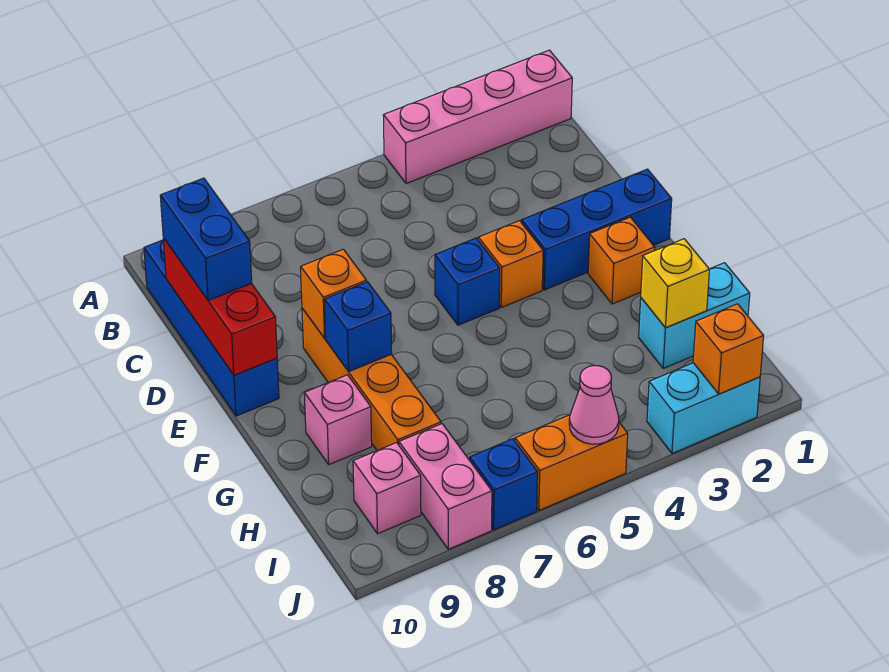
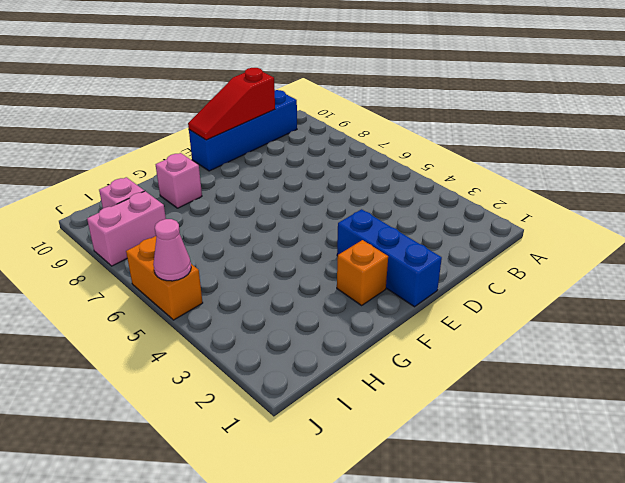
red 1x3 slope [188,68,275,140] -> red 1x3 brick [163,238,277,375]
none -> pink 1x4 brick [383,50,572,184]
none -> orange 1x1 brick [478,221,543,307]
none -> blue 1x1 brick [435,238,500,325]

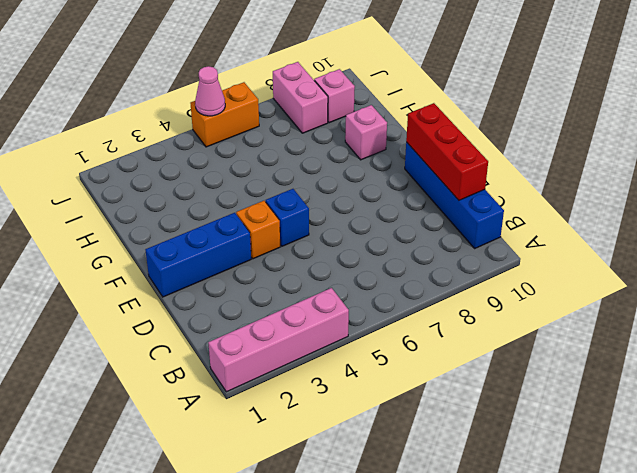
none -> orange 1x4 brick [302,308,441,450]
none -> orange 1x1 brick [588,217,655,304]
none -> cyan 1x2 brick [639,263,750,369]

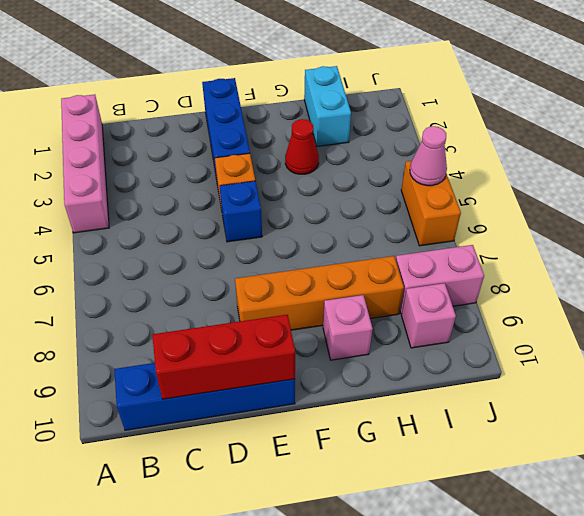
red 1x1 cone [285,119,319,174] -> none
none -> orange 1x1 brick [588,217,655,304]
none -> cyan 1x2 brick [647,363,760,453]
none -> blue 1x1 brick [470,439,538,530]

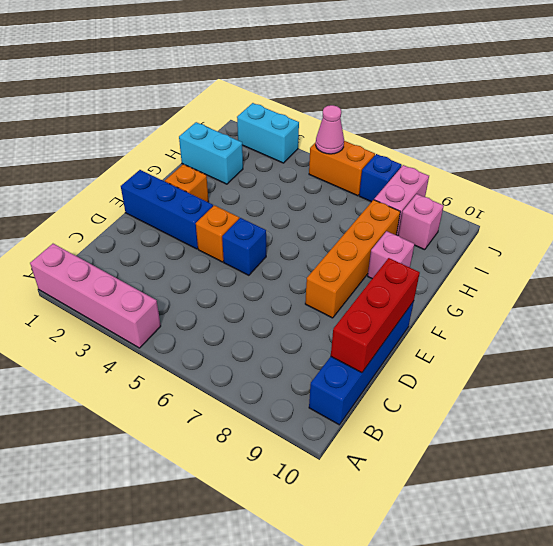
none -> orange 1x1 brick [301,249,367,338]
none -> blue 1x1 brick [325,282,392,371]
none -> yellow 1x1 brick [641,239,709,328]

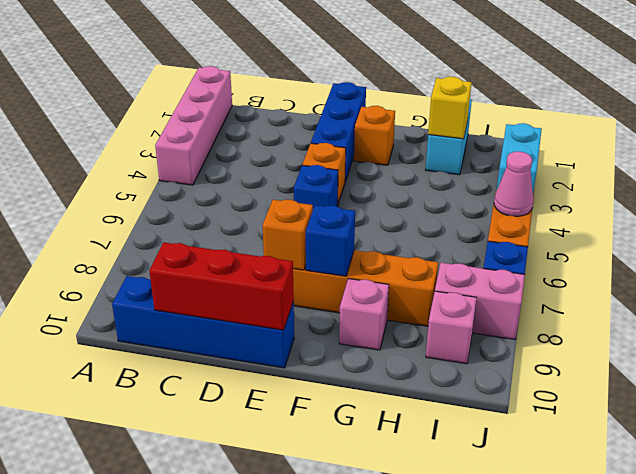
none -> orange 1x1 brick [693,304,764,394]
none -> blue 1x2 brick [160,178,252,301]

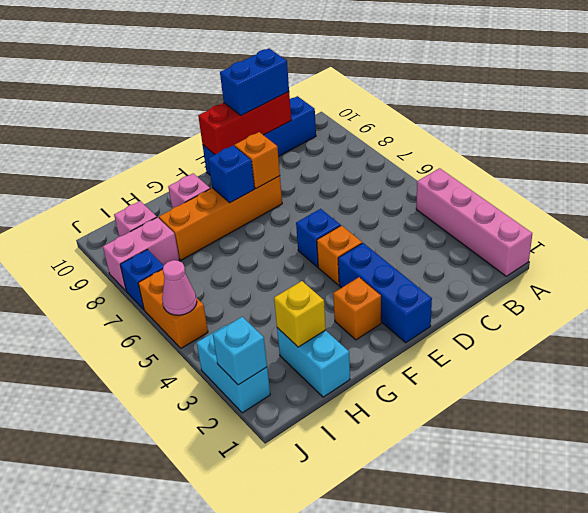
cyan 1x1 brick [213,317,267,385] -> orange 1x1 brick [693,304,764,394]

